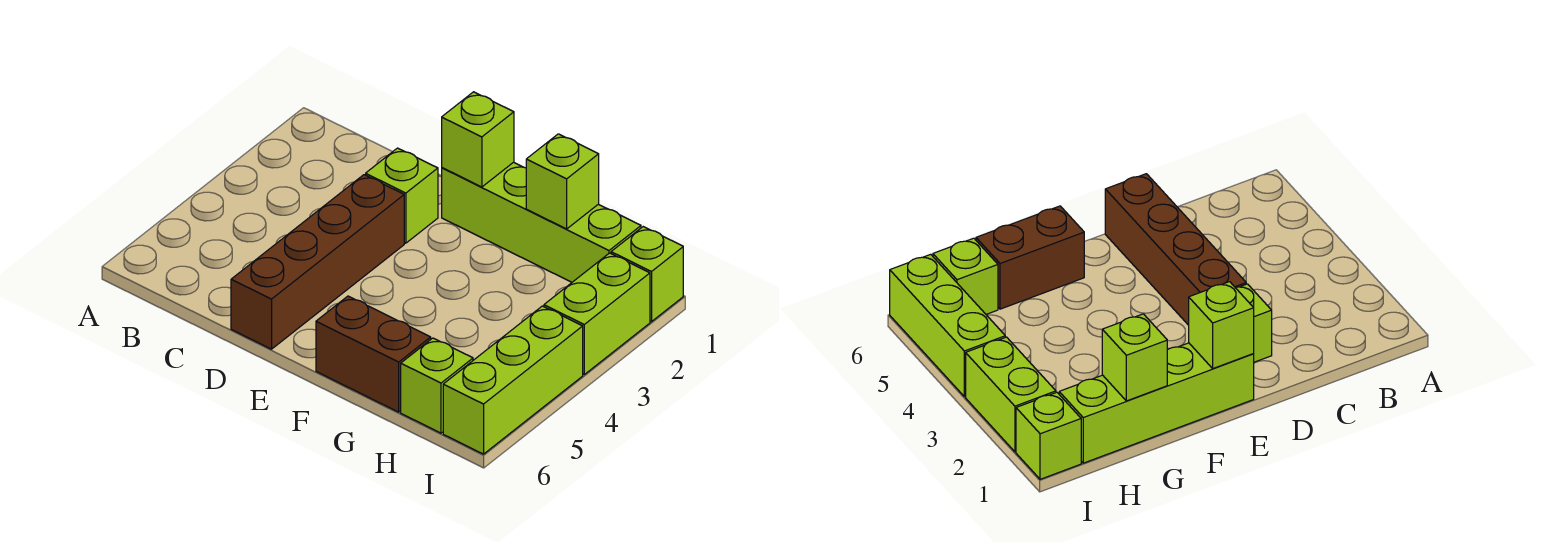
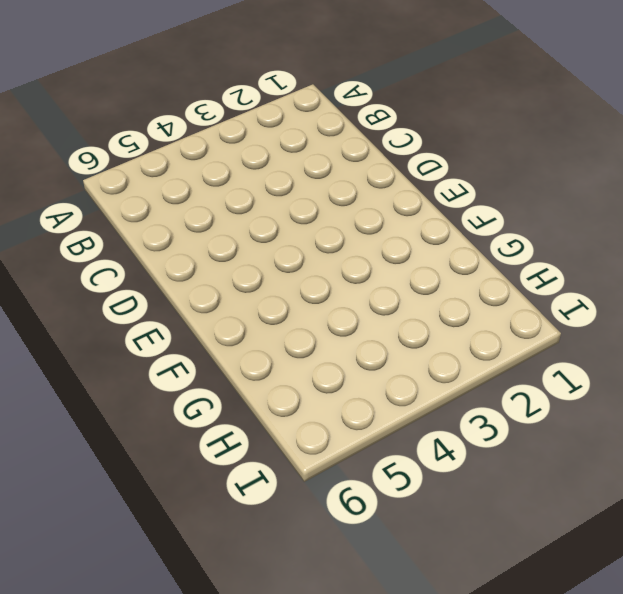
none -> lime 1x1 brick [366,148,438,243]
none -> brown 1x4 brick [231,175,404,349]

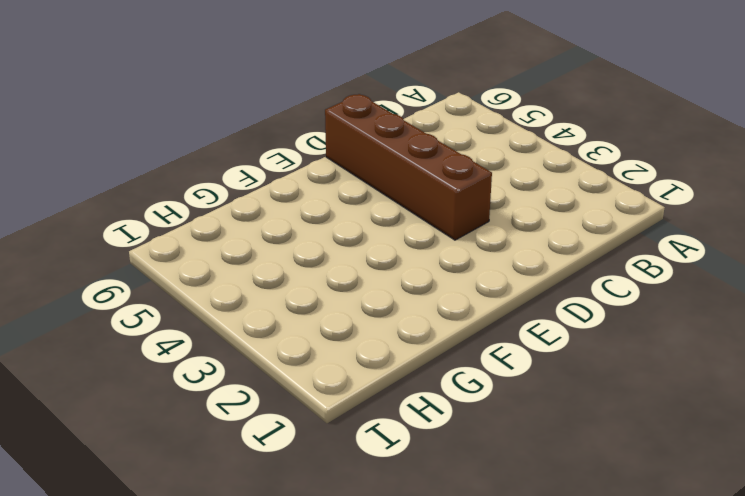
none -> lime 1x1 brick [366,148,438,243]
none -> lime 1x4 brick [442,162,641,282]

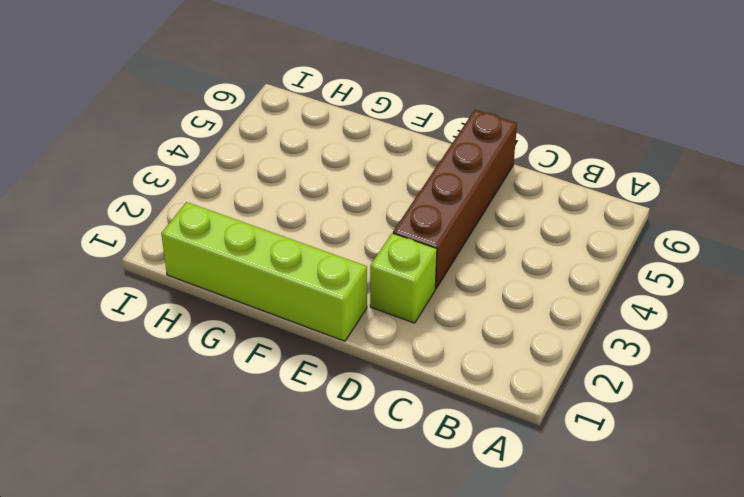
none -> brown 1x2 brick [316,296,431,412]
none -> lime 1x1 brick [401,338,473,433]

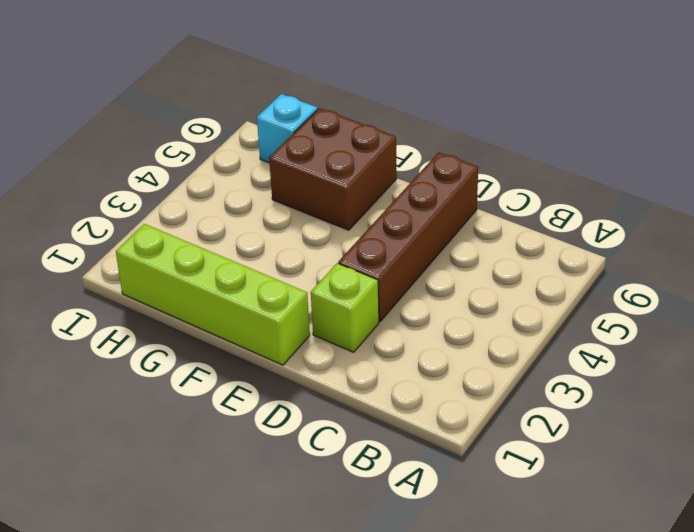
brown 2x2 brick [269,108,397,230] -> brown 1x2 brick [316,296,431,412]
cyan 1x1 brick [257,94,318,163] -> lime 1x1 brick [401,338,473,433]
none -> lime 1x1 brick [611,227,683,322]
none -> lime 1x2 brick [544,253,650,374]

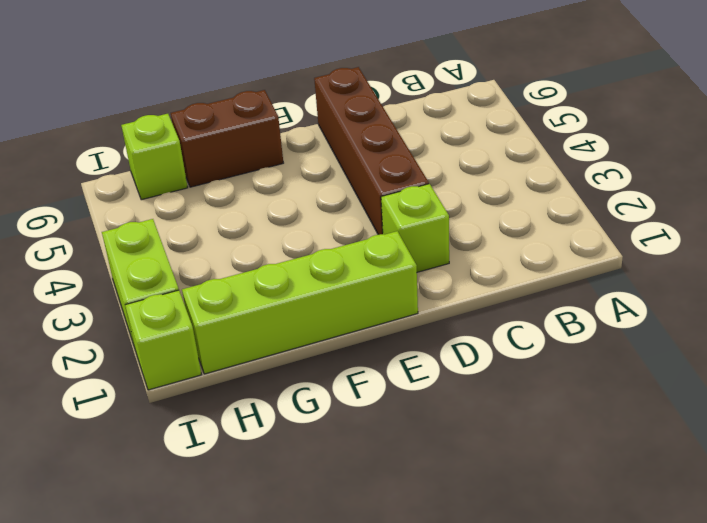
none -> lime 1x3 brick [443,306,583,454]
none -> lime 1x1 brick [442,92,514,187]

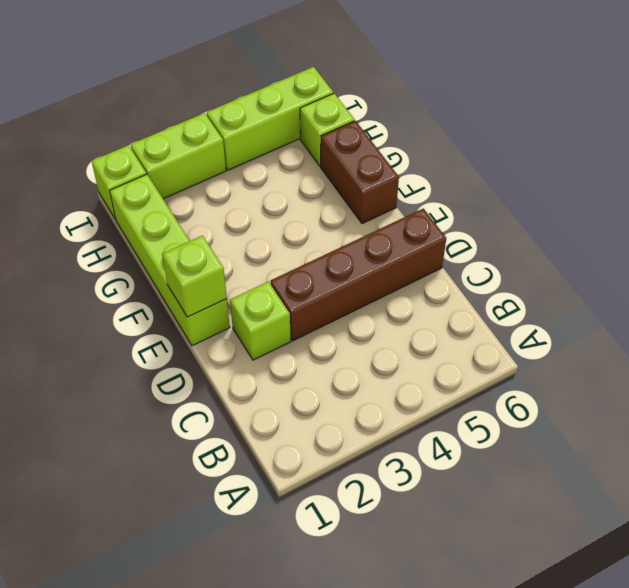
none -> lime 1x1 brick [526,134,599,229]

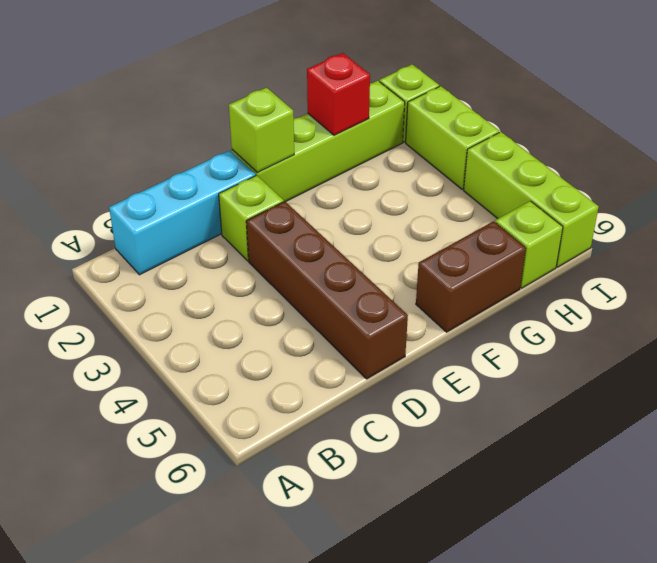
cyan 1x3 brick [109,150,256,275] -> none
red 1x1 brick [307,53,370,135] -> lime 1x1 brick [526,134,599,229]

